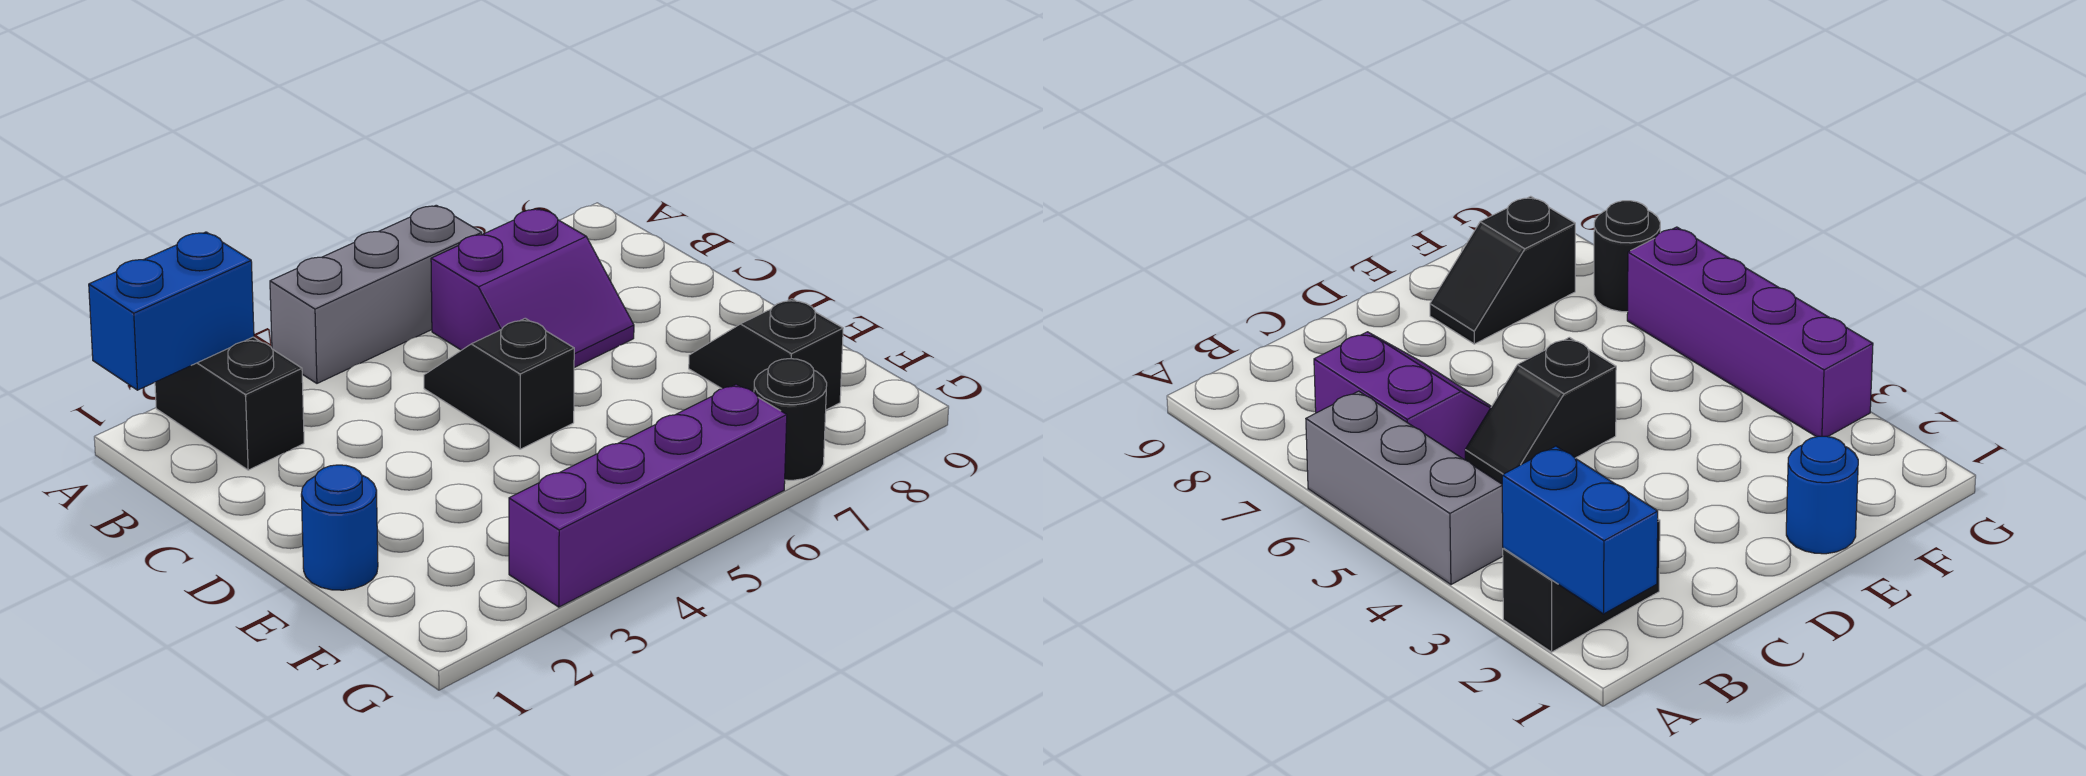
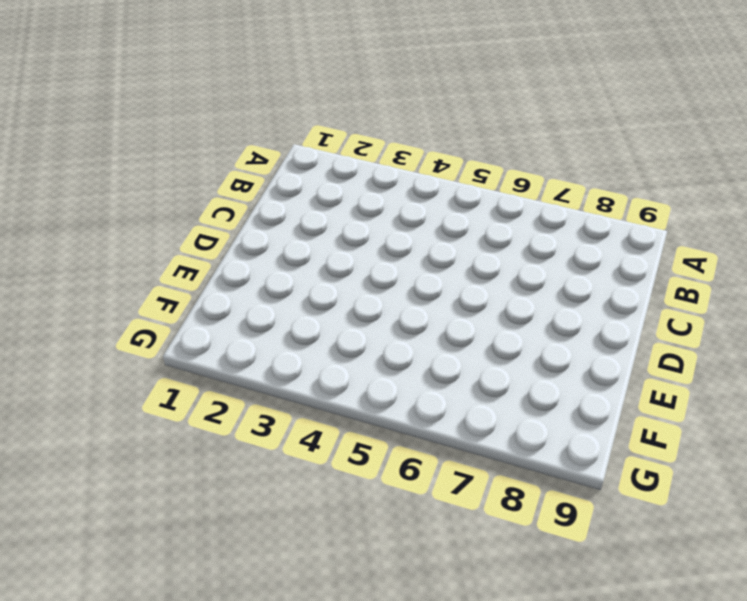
none -> black 1x2 brick [155,337,304,470]
none -> grey 1x3 brick [270,205,482,383]

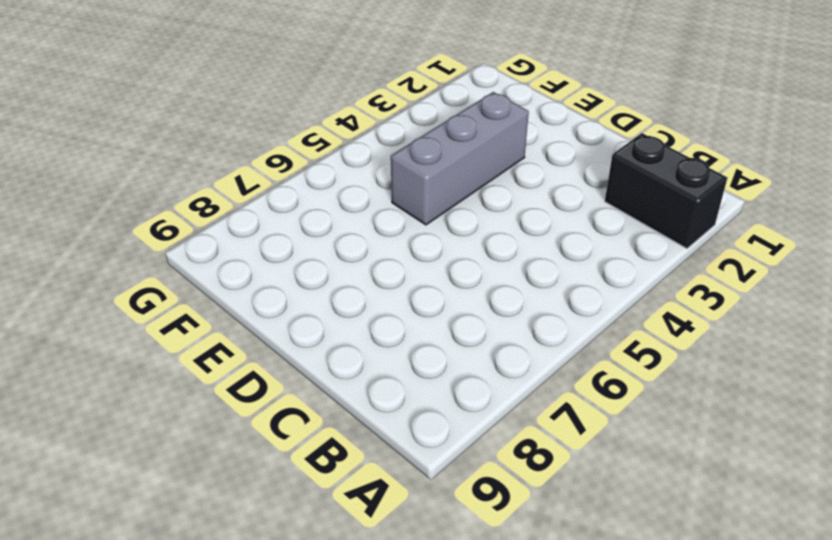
grey 1x3 brick [391,92,529,225] -> grey 1x3 brick moved to [270,205,482,383]
none -> purple 2x2 slope [431,209,634,368]
none -> black 1x2 slope [424,318,574,449]

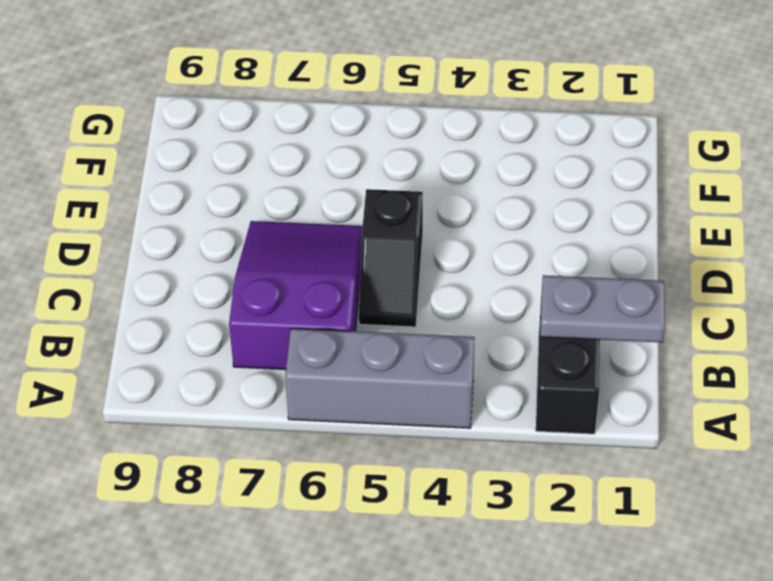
grey 1x2 plate [540,275,665,343] -> none
purple 2x3 slope [229,221,363,370] -> purple 2x2 slope [431,209,634,368]
none -> blue 1x1 round brick [301,465,378,590]
none -> black 1x2 slope [689,299,843,410]

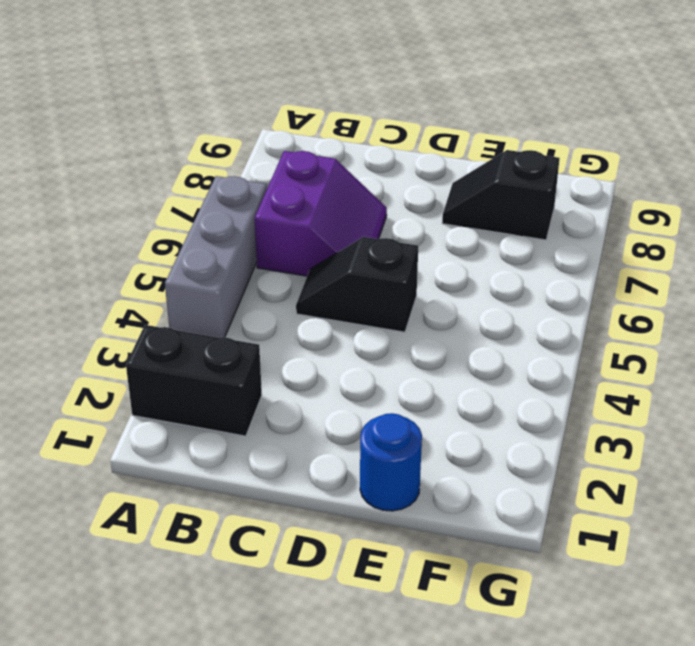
none -> purple 1x4 brick [509,384,787,607]
none -> black 1x1 round brick [754,359,827,480]

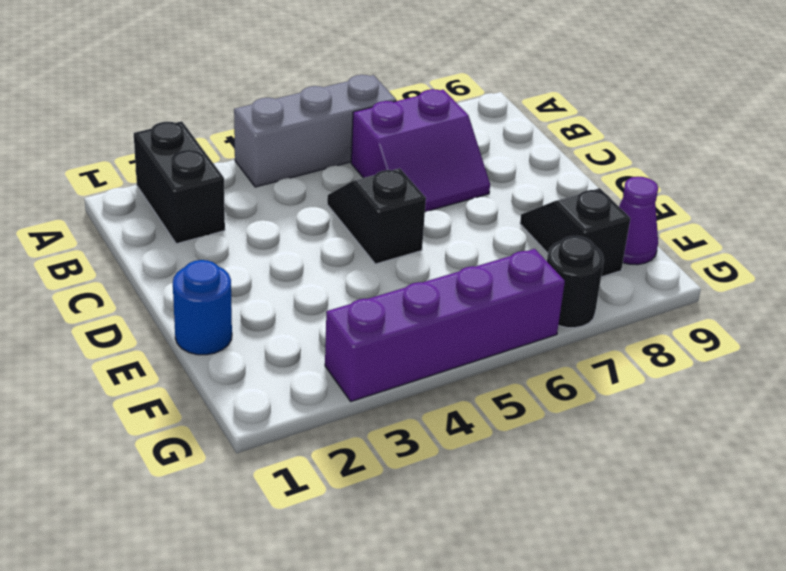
purple 1x1 cone [619,177,658,265] -> none
none -> blue 1x2 brick [89,232,254,390]

